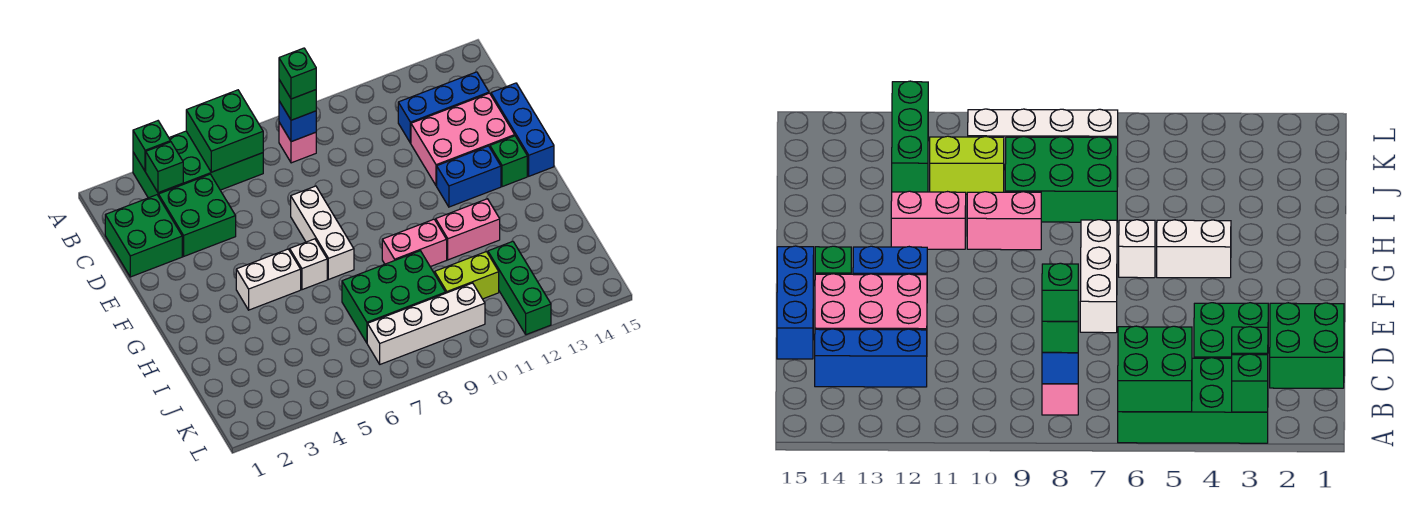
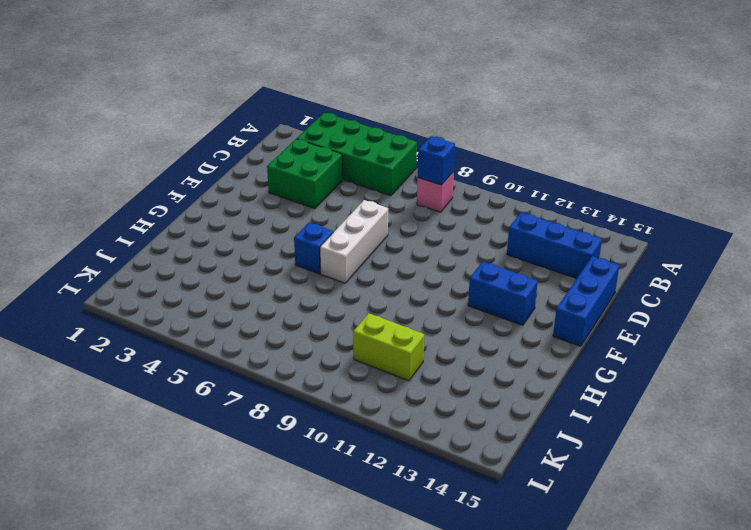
blue 1x1 brick [294,222,333,274] -> white 1x1 brick [290,239,327,290]
none -> green 2x2 brick [105,195,182,277]
none -> pink 2x3 brick [411,93,515,186]
none -> green 1x1 brick [490,136,527,187]

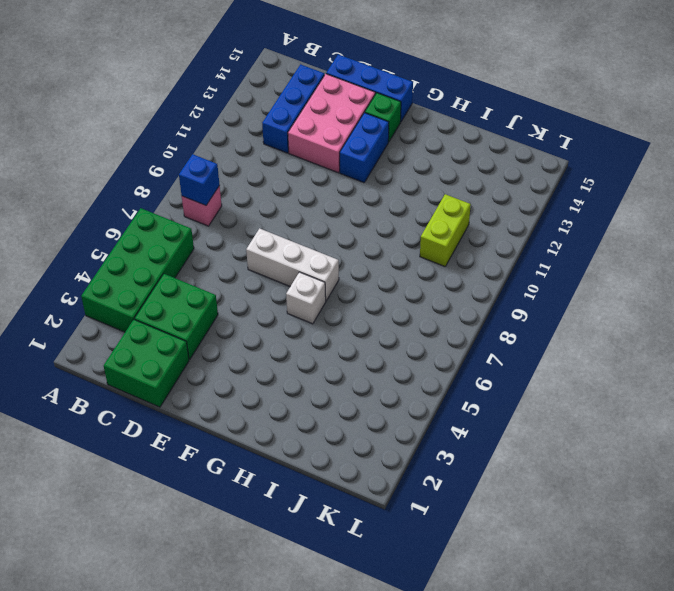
none -> white 1x2 brick [236,249,301,310]
none -> pink 1x2 brick [382,219,447,267]
none -> pink 1x2 brick [436,199,500,260]

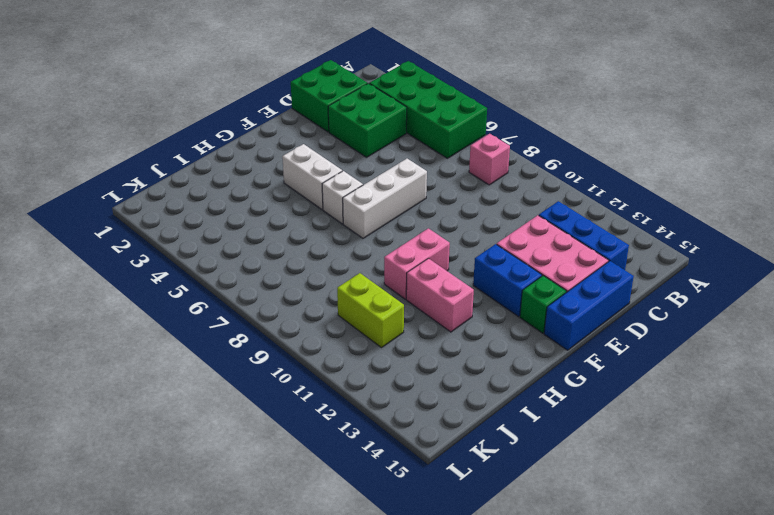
pink 1x2 brick [384,228,450,299] -> pink 1x2 brick turned to [382,219,447,267]
none -> green 2x3 brick [342,251,446,343]
none -> green 1x3 brick [488,241,551,335]
none -> white 1x4 brick [367,283,485,364]

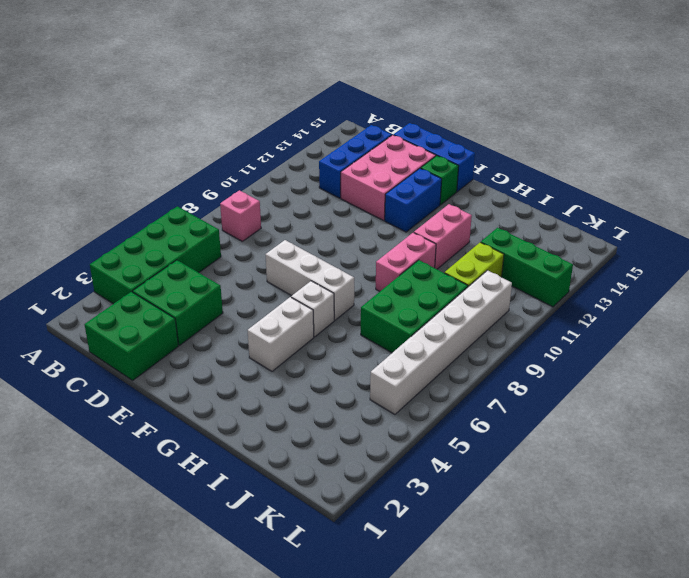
white 1x6 brick [370,270,512,414] -> white 1x4 brick [367,283,485,364]
none -> green 1x1 brick [133,121,170,171]
none -> green 2x2 brick [186,90,263,172]
none -> green 1x1 brick [145,142,183,193]

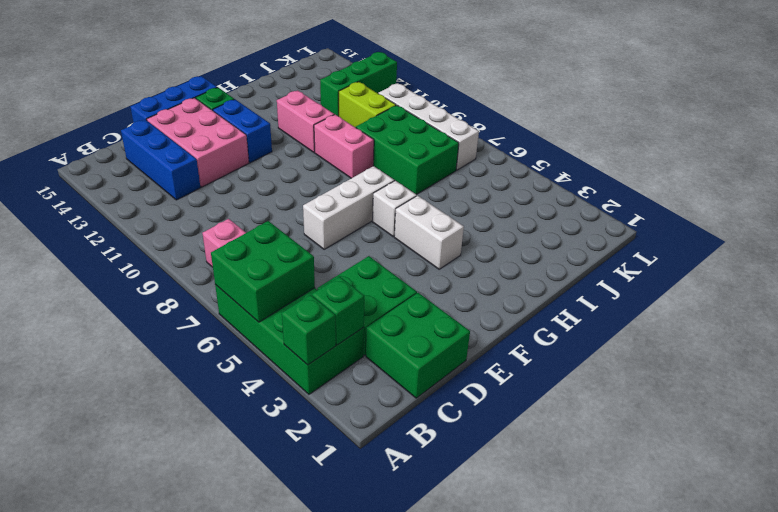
none -> blue 1x1 brick [279,101,316,142]
none -> green 1x1 brick [279,80,316,120]
none -> green 1x1 brick [279,48,316,99]

